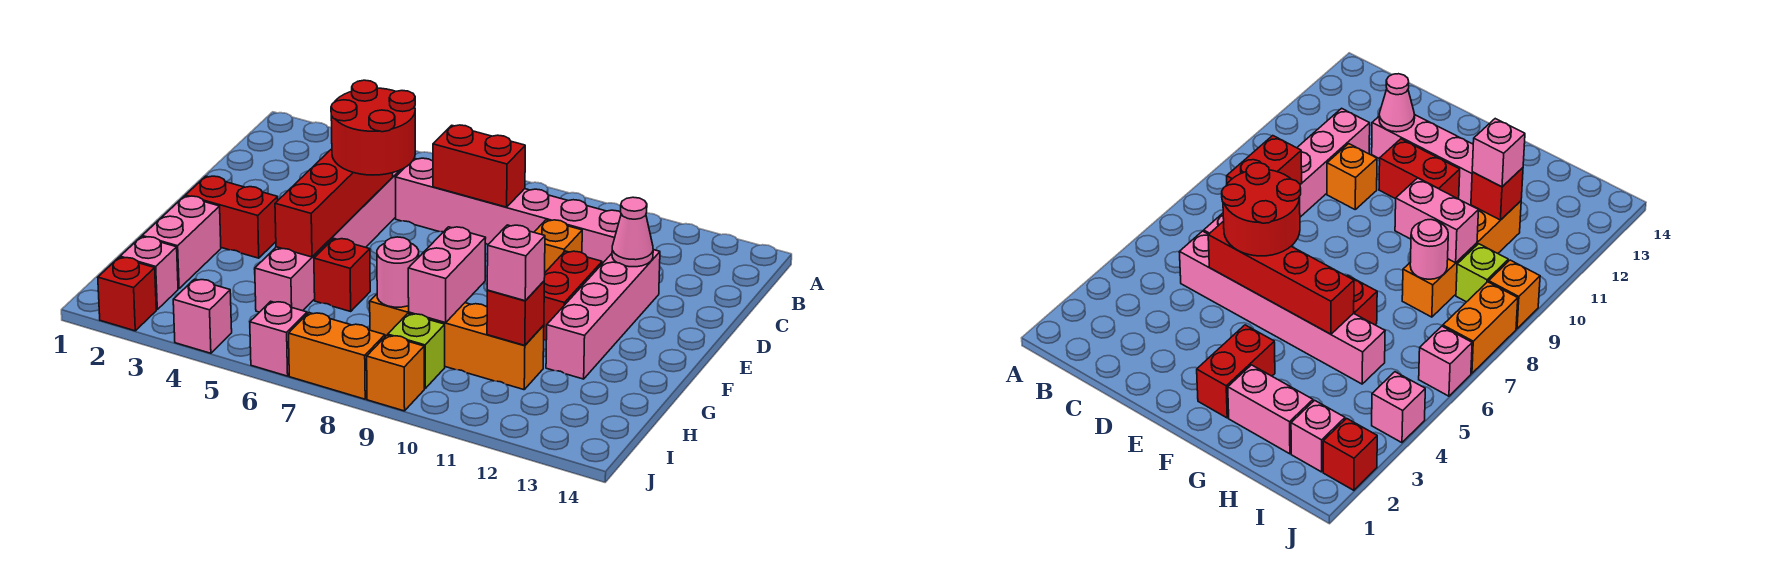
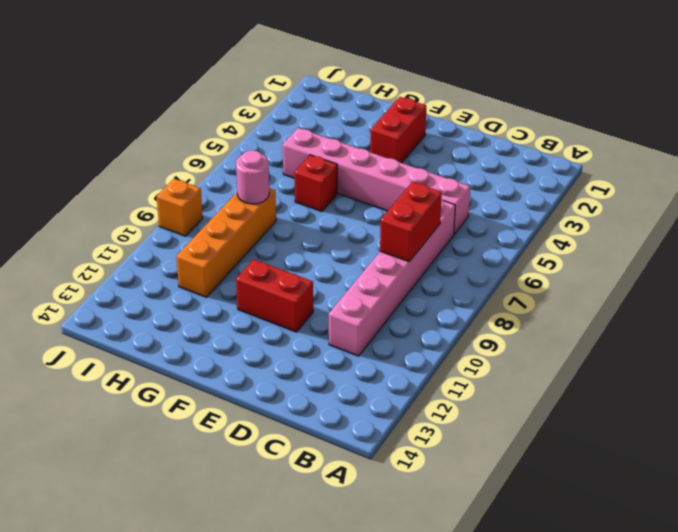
none -> orange 1x1 brick [534,220,582,272]
none -> pink 1x4 brick [546,250,660,379]
none -> pink 1x2 brick [142,196,221,289]

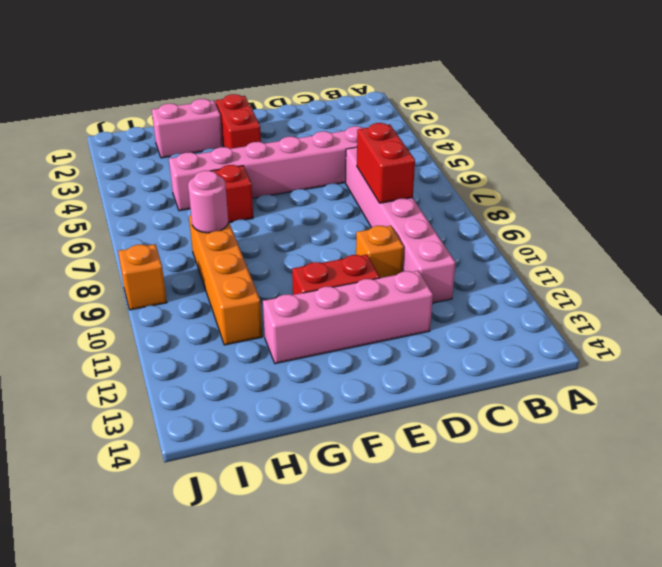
none -> pink 1x1 brick [120,237,178,309]
none -> lime 1x1 brick [388,314,445,389]
none -> red 1x1 brick [98,257,156,331]

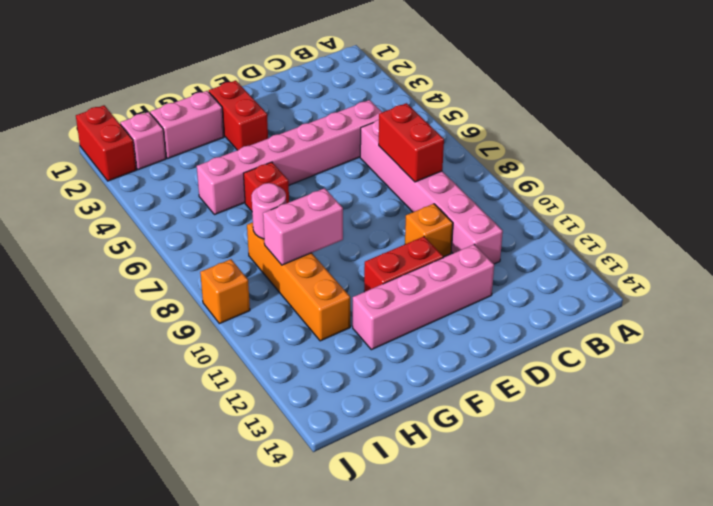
red 1x2 brick [76,105,136,181] -> red 1x1 brick [98,257,156,331]
none -> lime 1x1 brick [388,314,445,389]
none -> pink 1x1 brick [173,279,232,353]
none -> pink 1x1 brick [250,301,307,376]

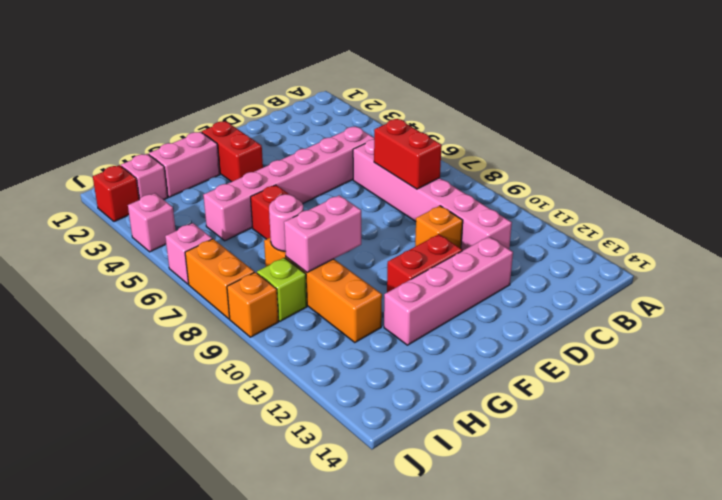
none -> red 1x4 brick [275,149,393,257]
none -> pink 1x1 cone [612,197,653,267]
none -> red 1x1 brick [487,281,544,345]

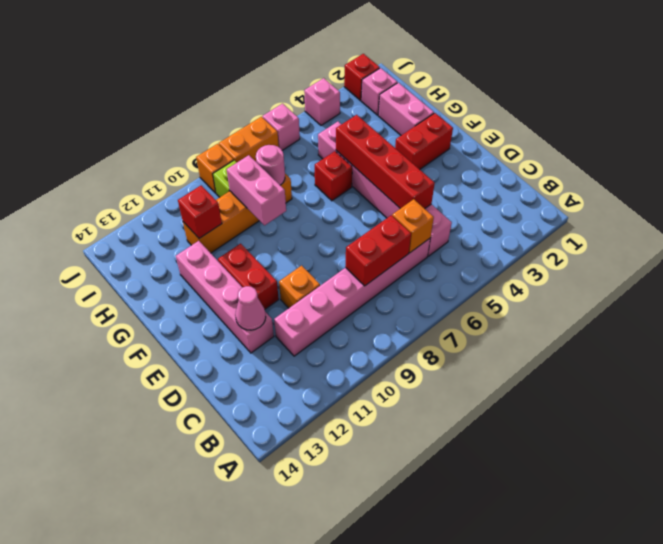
orange 1x1 brick [392,199,434,253] -> none
none -> red 2x2 round brick [331,80,415,175]
none -> pink 1x1 brick [487,225,545,301]

